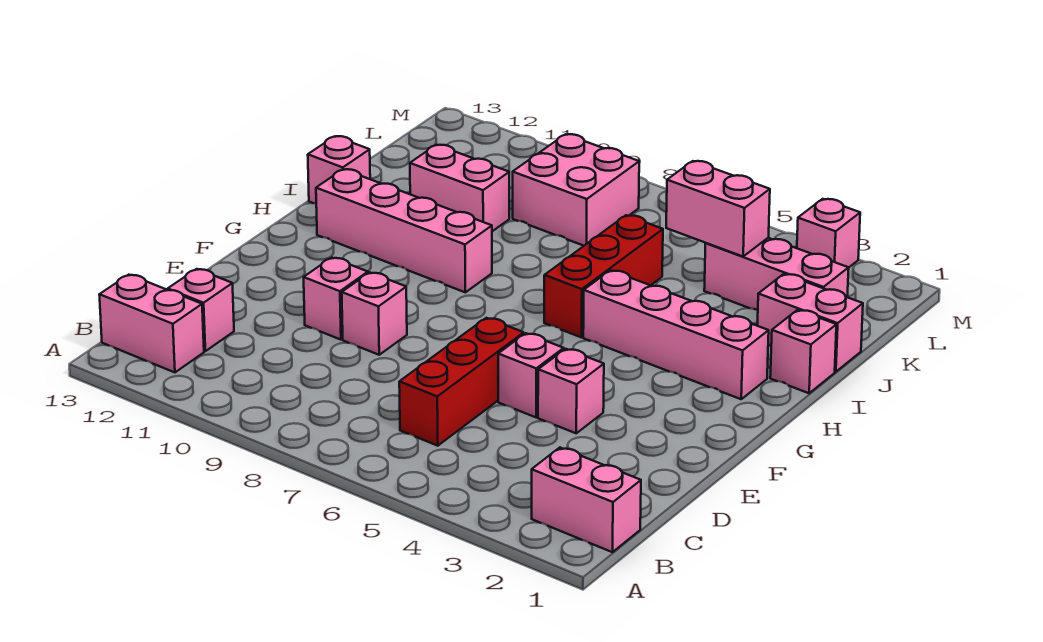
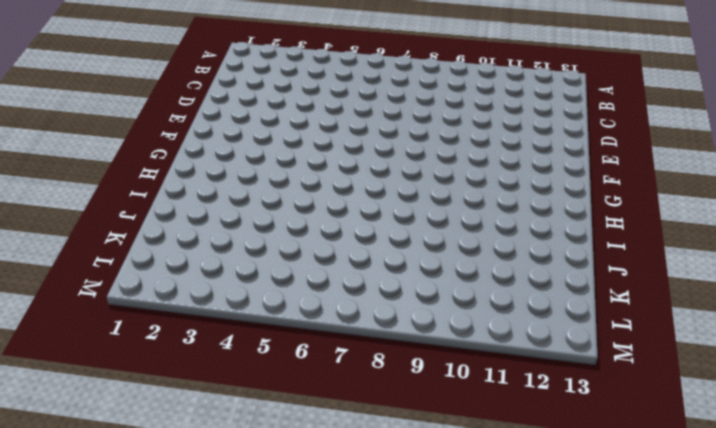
none -> pink 1x2 brick [532,448,641,552]
none -> pink 1x2 brick [99,275,204,372]
none -> red 1x3 brick [399,318,524,446]

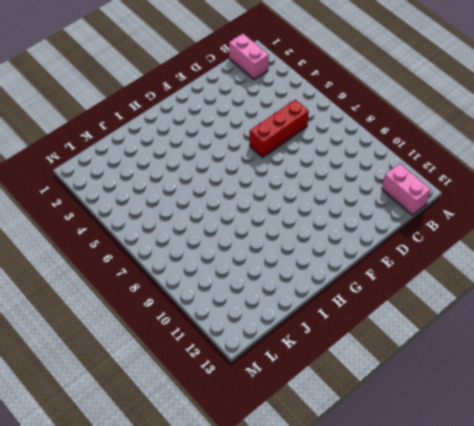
none -> pink 1x1 brick [168,269,234,351]
none -> pink 1x1 brick [538,349,604,433]
none -> pink 1x1 brick [498,333,564,417]

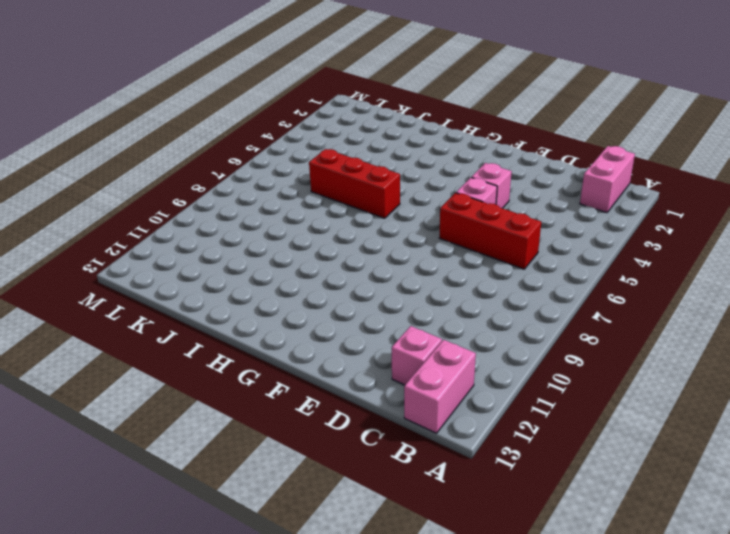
none -> pink 1x1 brick [342,272,407,355]
none -> pink 1x1 brick [304,258,368,340]
none -> pink 1x4 brick [583,270,769,399]

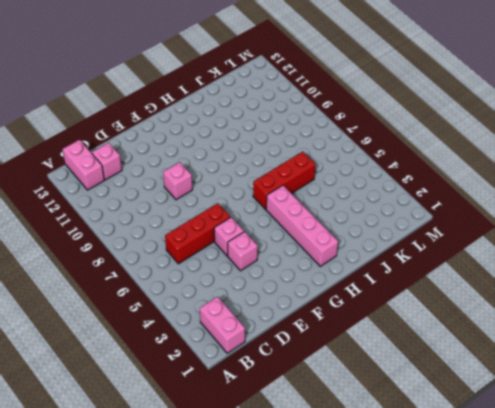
none -> pink 1x1 brick [304,258,368,340]
none -> pink 1x4 brick [316,169,492,292]
none -> pink 1x1 brick [770,310,836,393]

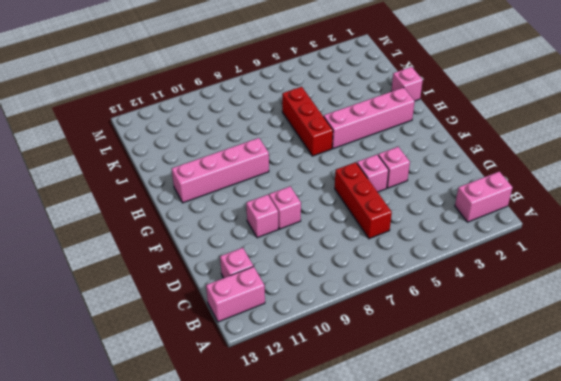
none -> pink 1x1 brick [308,136,370,204]
none -> pink 1x2 brick [757,274,863,372]
none -> pink 1x2 brick [410,145,509,231]

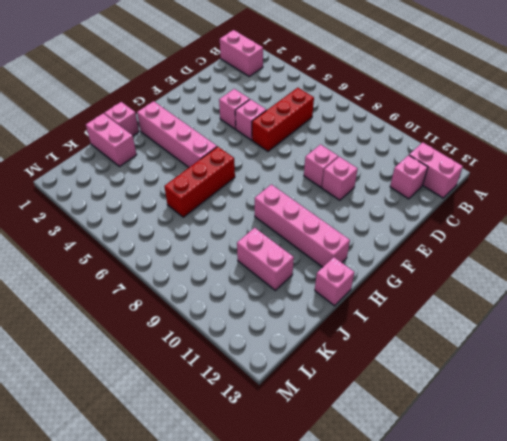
none -> pink 1x3 brick [704,238,849,310]
none -> pink 2x2 brick [513,134,639,246]
none -> pink 1x1 brick [797,199,860,268]

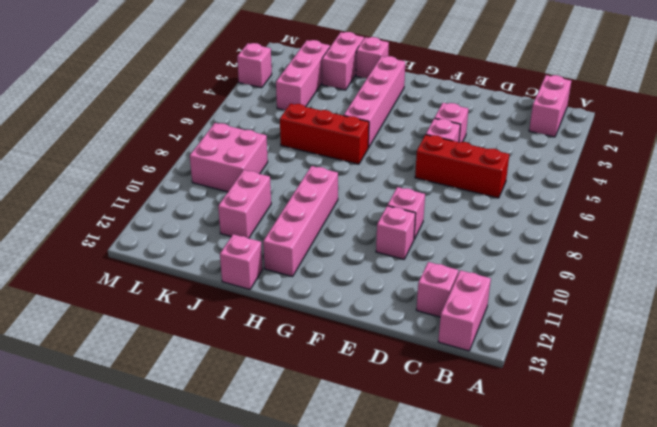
none -> pink 1x2 brick [666,161,770,256]

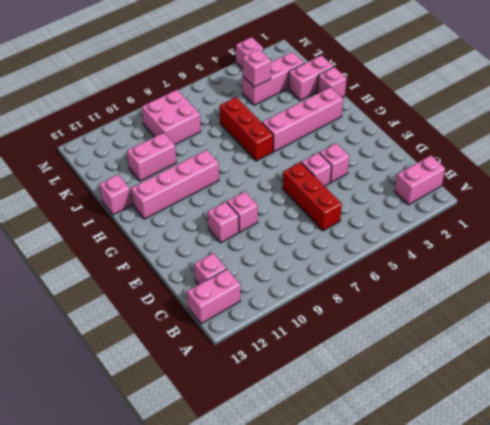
pink 1x1 brick [242,49,271,87] -> pink 1x2 brick [666,161,770,256]

